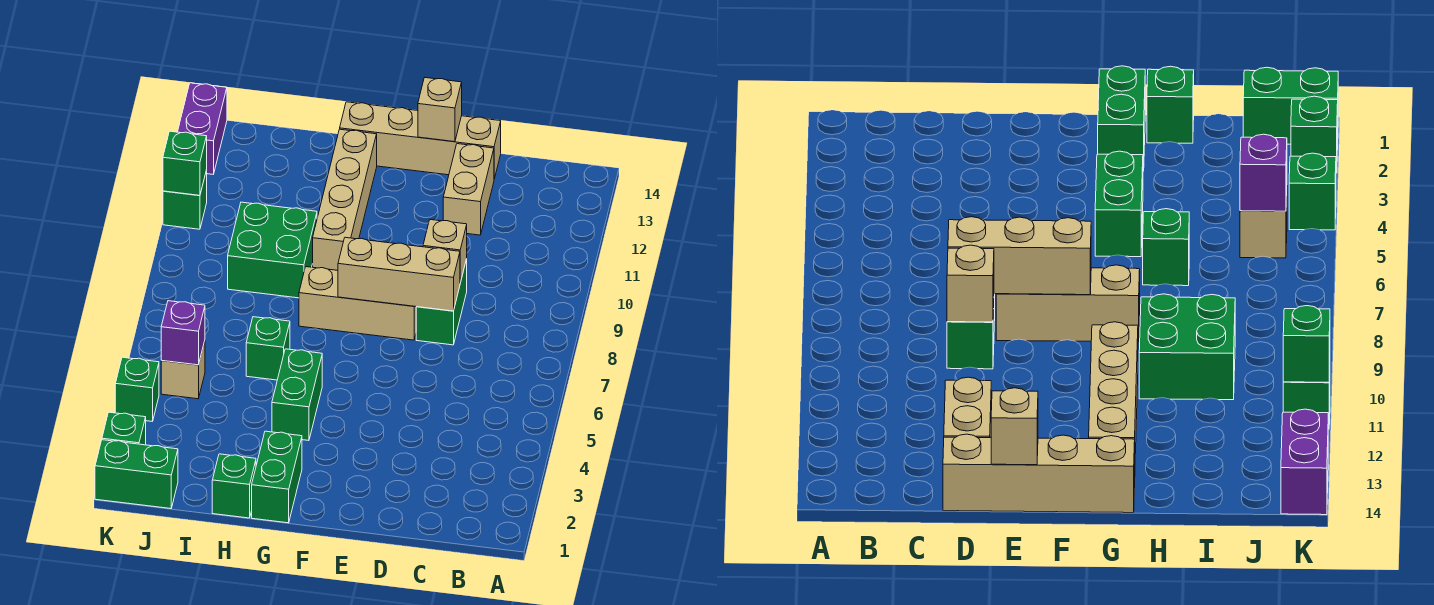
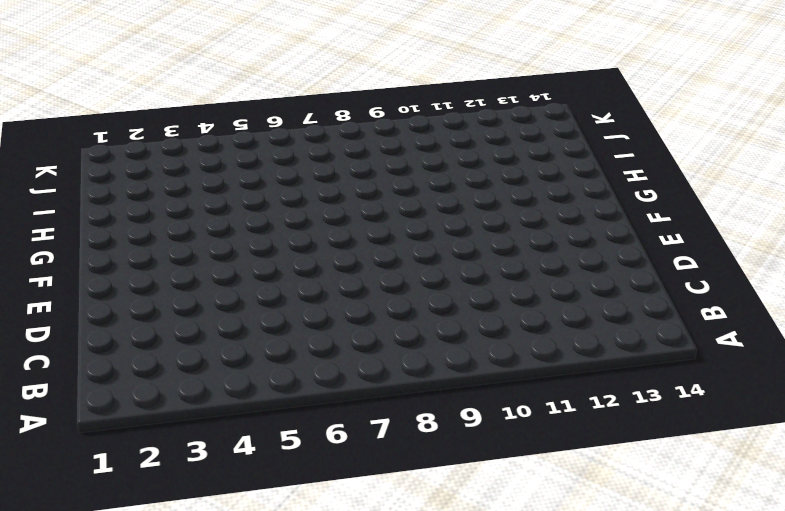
none -> green 1x2 brick [416,259,467,345]
none -> tan 1x2 brick [443,144,494,235]
none -> tan 1x4 brick [340,102,501,179]

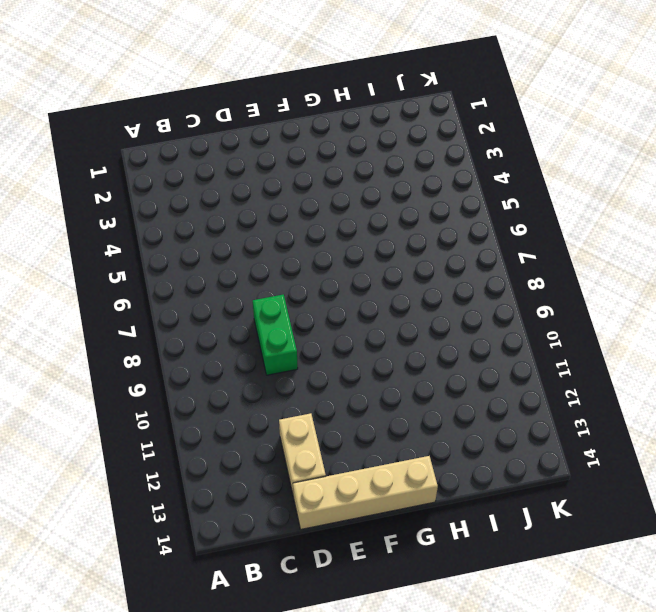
none -> tan 1x3 brick [299,267,416,340]
none -> green 1x2 brick [252,431,302,523]
none -> green 1x2 brick [272,349,322,441]

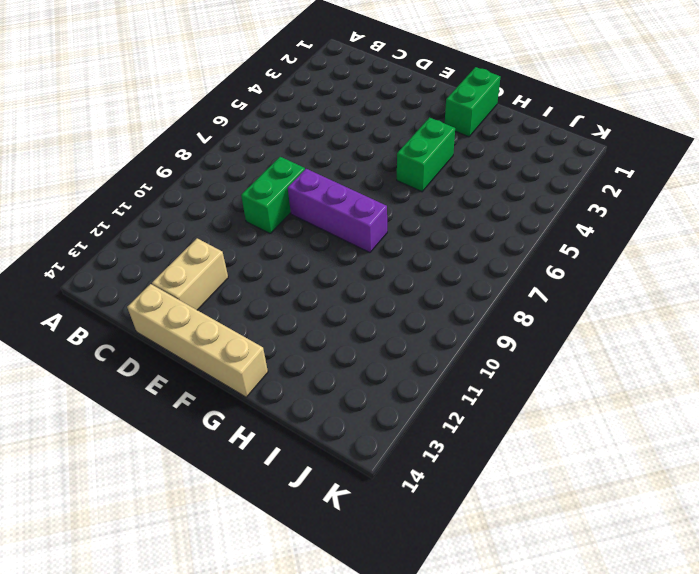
purple 1x3 brick [288,169,387,253] -> tan 1x3 brick [299,267,416,340]
none -> tan 1x4 brick [313,129,377,270]
none -> green 1x1 brick [212,454,256,518]
none -> green 1x1 brick [246,317,290,380]

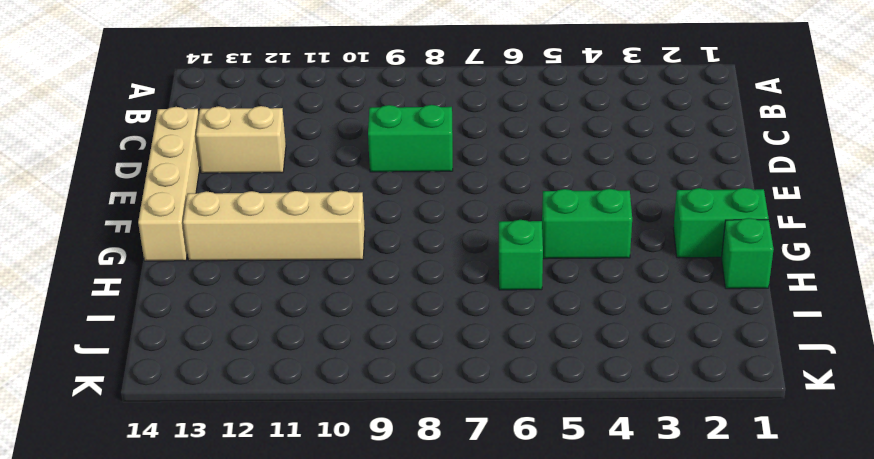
none -> tan 1x3 brick [299,267,416,340]
none -> green 2x2 brick [228,202,317,298]
none -> green 1x2 brick [95,440,178,509]

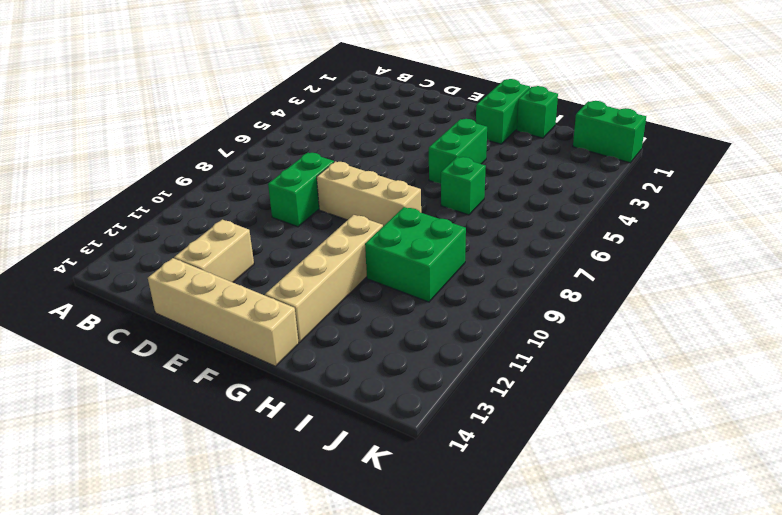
none -> tan 1x1 brick [161,341,205,399]
none -> green 1x1 brick [102,412,146,445]
none -> green 1x1 brick [115,357,159,421]

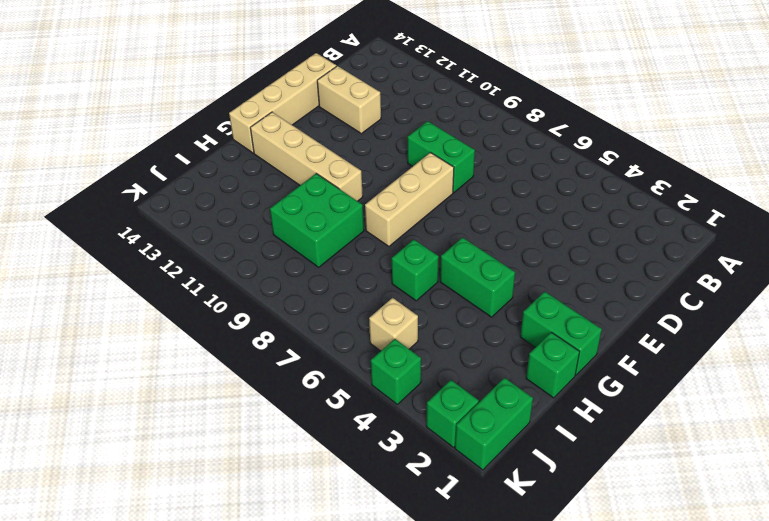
none -> green 1x1 brick [163,170,207,229]
none -> purple 1x2 brick [178,83,227,174]
none -> tan 1x3 brick [338,237,460,311]

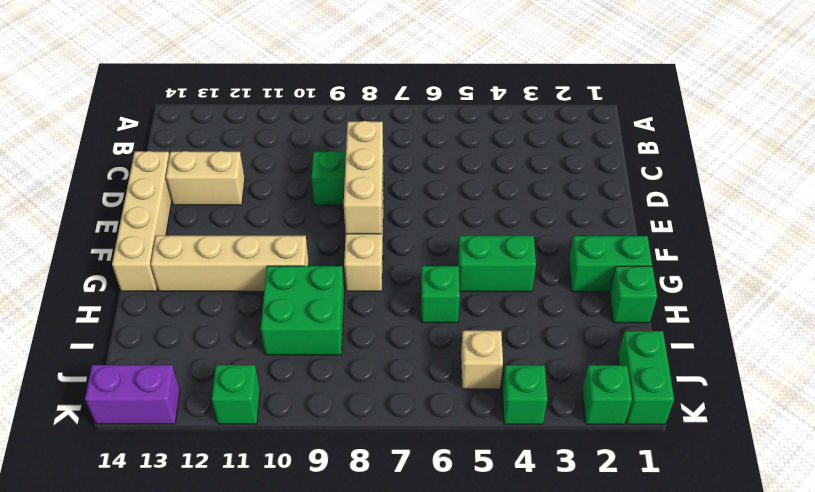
none -> tan 1x1 brick [423,220,467,283]
none -> tan 1x1 brick [418,78,462,142]
none -> purple 1x1 brick [161,301,205,365]

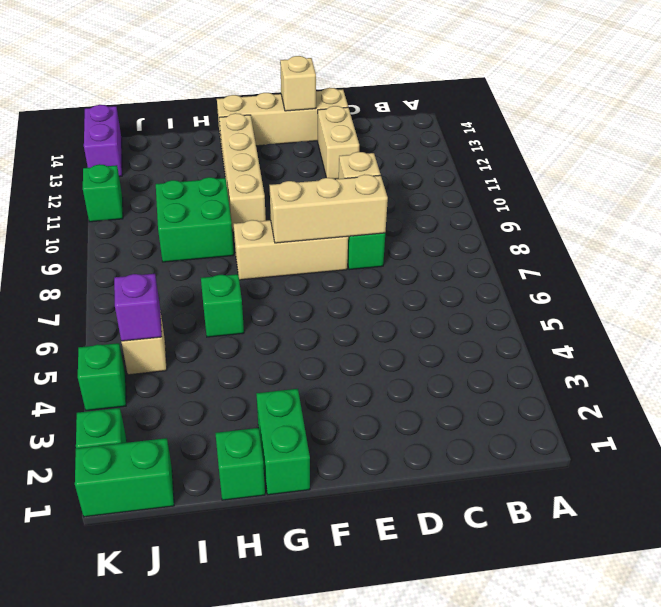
none -> green 1x2 brick [272,349,322,441]
none -> green 1x1 brick [163,131,207,195]

